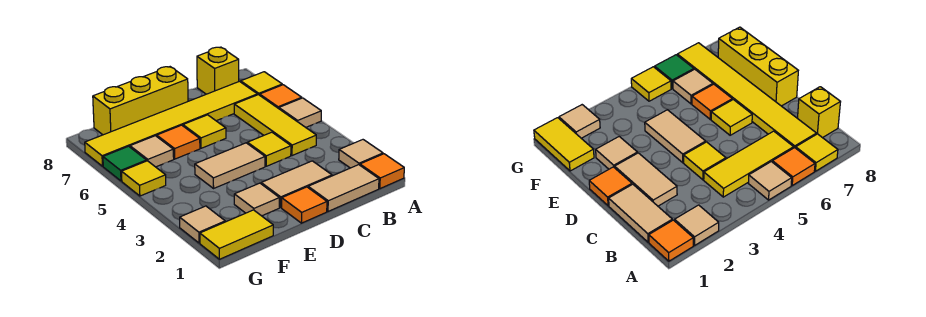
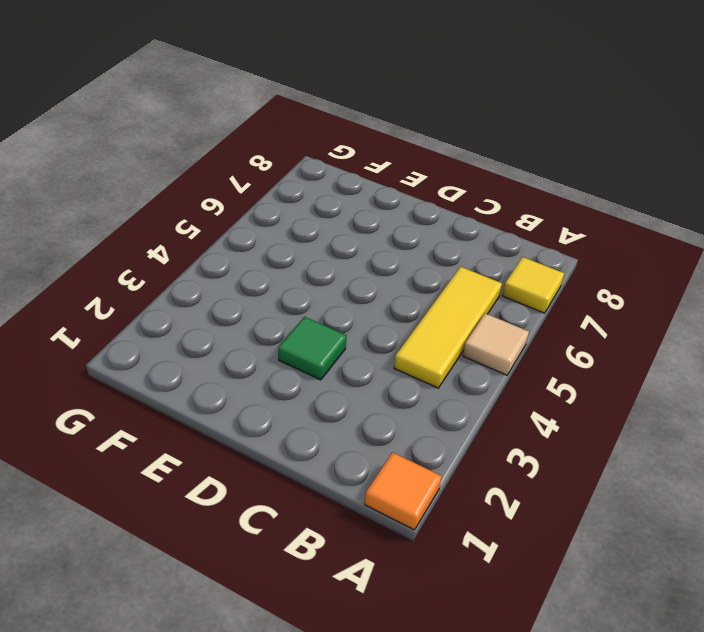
green 1x1 tile [278,317,346,380] -> green 1x1 tile moved to [103,146,147,181]
none -> tan 1x1 tile [339,140,383,168]
none -> orange 1x1 tile [260,85,302,109]
none -> tan 1x2 tile [308,165,379,211]

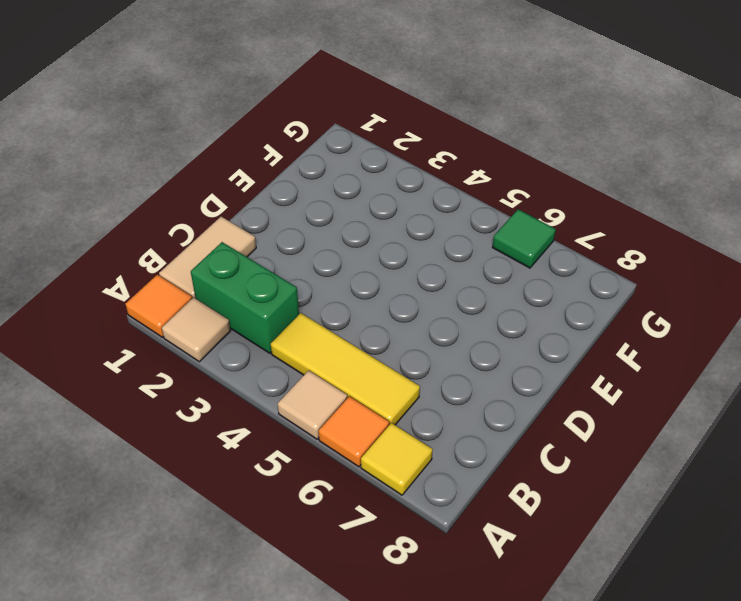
green 1x2 brick [191,242,299,353] -> none
none -> yellow 1x6 tile [85,81,258,166]
none -> yellow 1x1 brick [197,47,239,94]
none -> tan 1x2 tile [261,161,332,207]

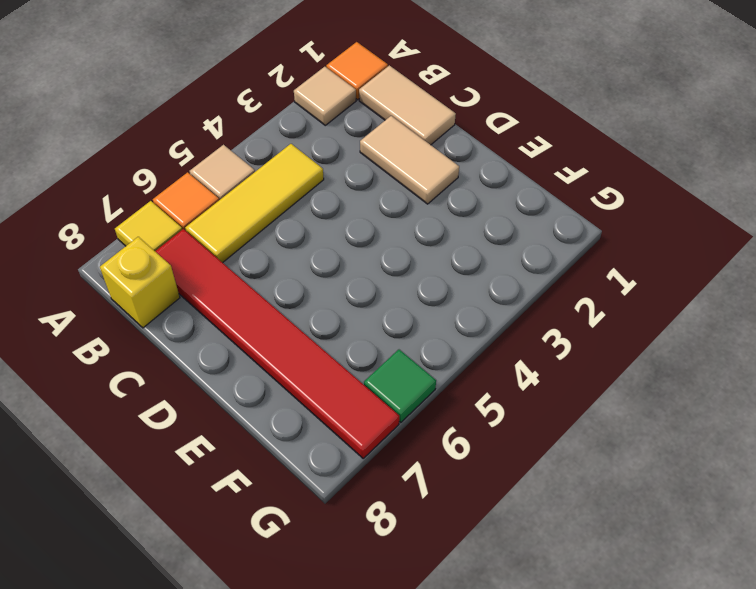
red 1x6 tile [155,229,399,458] -> yellow 1x6 tile [85,81,258,166]
none -> yellow 1x1 tile [247,132,291,166]
none -> orange 1x1 tile [282,187,327,223]
none -> tan 1x2 tile [195,143,265,188]

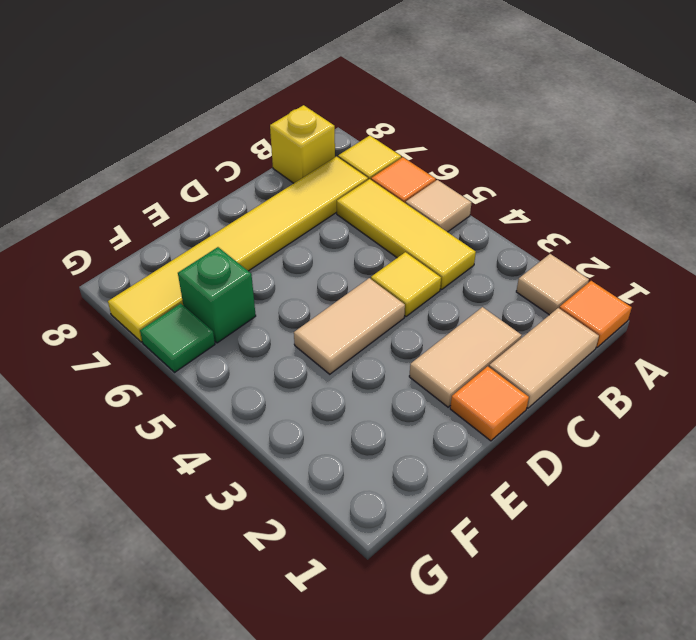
green 1x1 brick [178,247,256,343] -> tan 1x1 tile [130,136,174,167]
none -> yellow 1x1 tile [183,115,226,148]
none -> yellow 1x3 brick [93,67,188,135]
none -> tan 1x1 tile [234,183,279,216]

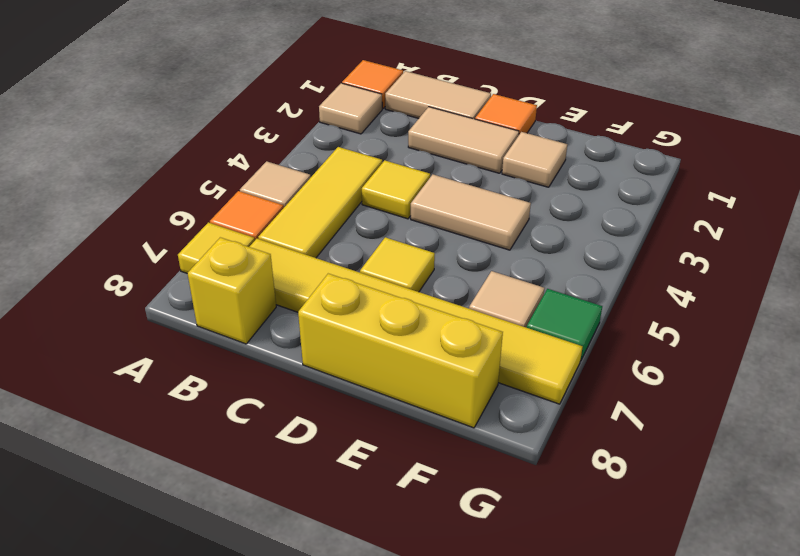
none -> orange 1x1 tile [157,125,200,159]
none -> yellow 1x2 tile [200,210,273,259]
none -> tan 1x1 tile [180,206,225,243]

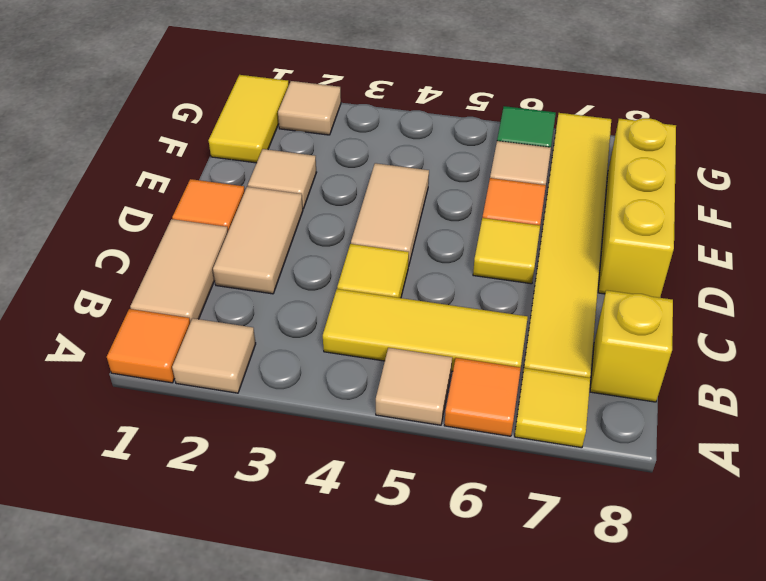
none -> yellow 1x1 tile [122,161,166,196]

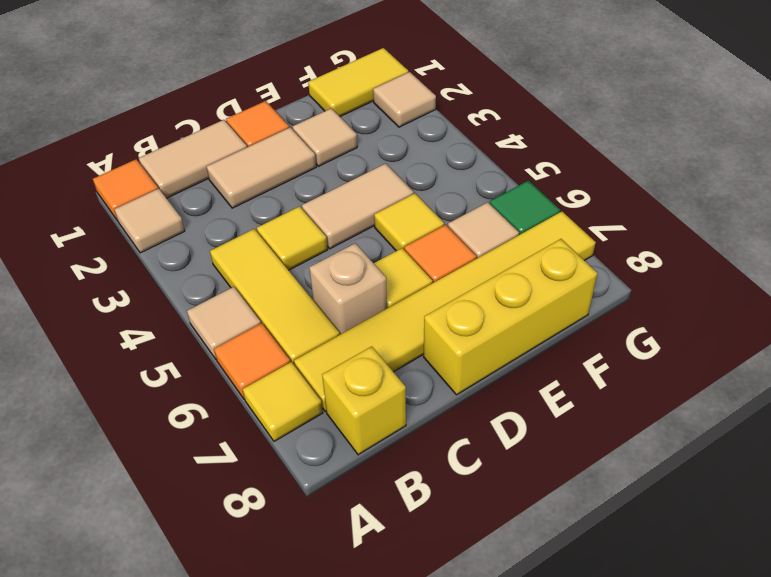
tan 1x1 brick [309,243,387,334] -> none
yellow 1x1 tile [374,193,444,251] -> yellow 1x1 tile moved to [122,161,166,196]

